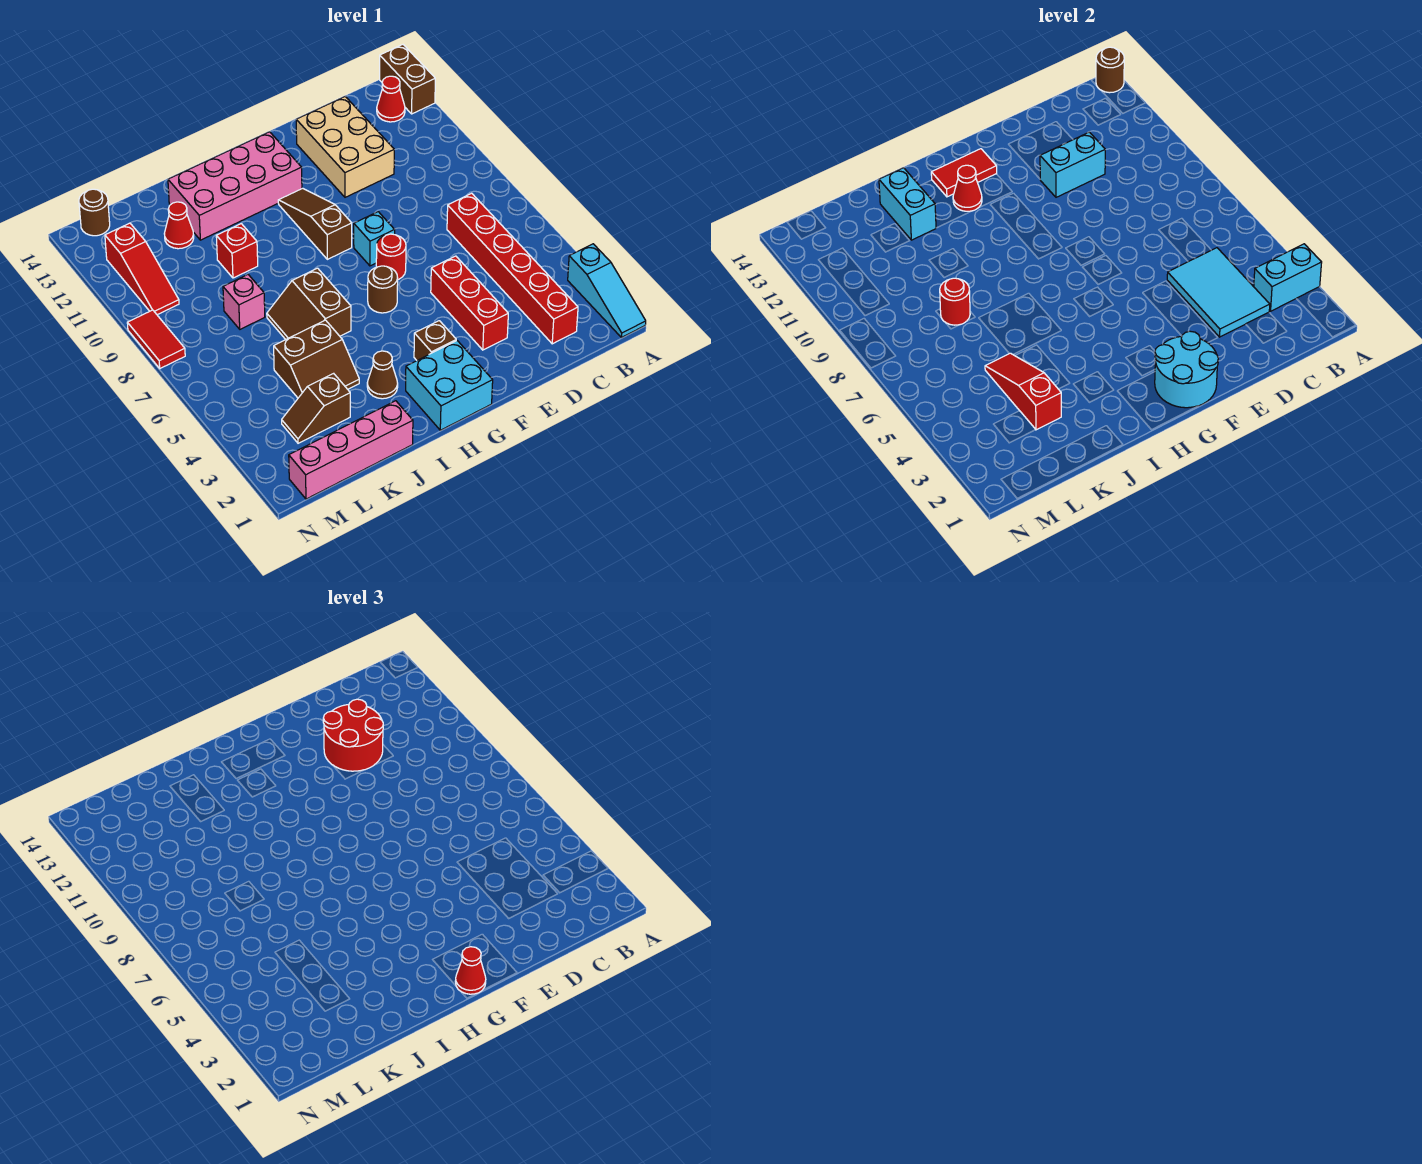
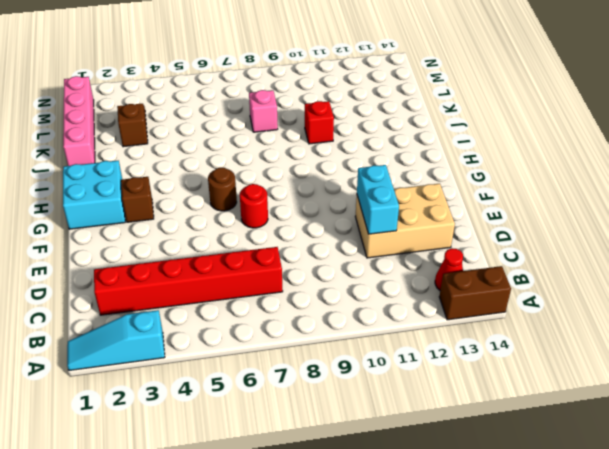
none -> red 1x3 brick [431,256,508,350]
none -> cyan 1x1 brick [354,212,395,266]
none -> brown 1x3 slope [278,188,352,259]
none -> pink 2x4 brick [168,132,302,240]

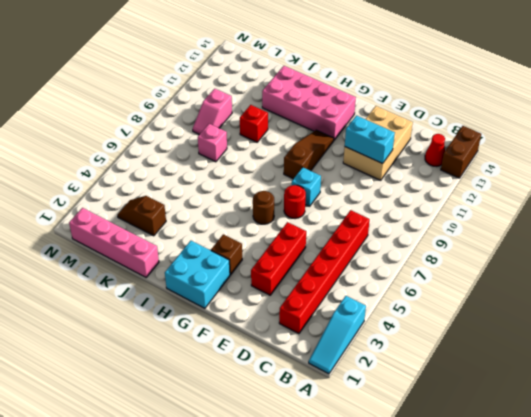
pink 1x2 slope [193,89,232,135] -> none
none -> brown 1x1 cone [367,351,398,399]
none -> brown 2x2 slope [267,268,351,339]
none -> brown 2x2 slope [274,320,359,398]
none -> red 1x1 cone [164,202,194,249]

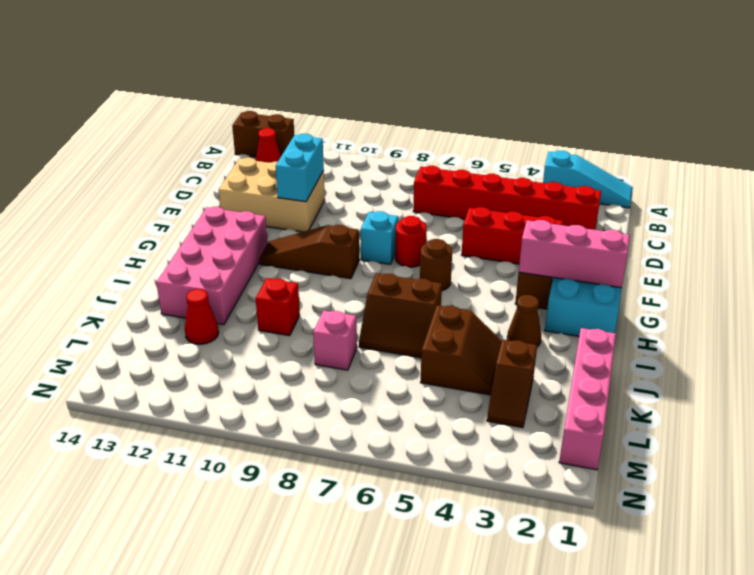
pink 1x3 brick [519,220,630,288] -> cyan 2x2 round brick [1155,331,1218,408]
none -> red 1x3 slope [105,223,179,315]
none -> brown 1x1 round brick [79,189,110,236]
none -> red 1x2 tile [127,310,185,368]
none -> cyan 1x2 brick [1254,244,1322,311]

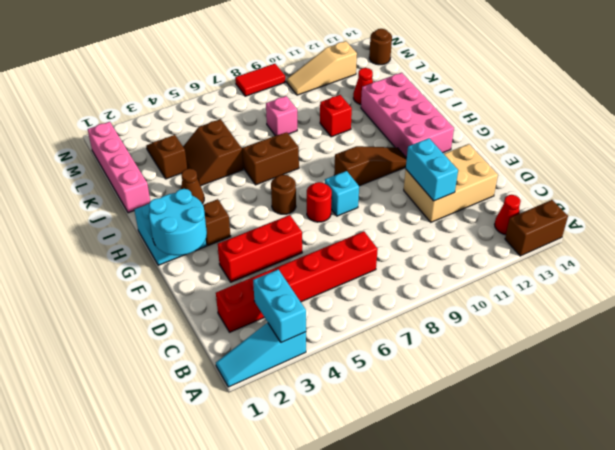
tan 1x3 slope [287,41,357,95] -> red 1x3 slope [105,223,179,315]
none -> brown 1x1 round brick [1096,47,1124,93]
none -> cyan 2x3 tile [1167,248,1270,337]
none -> red 1x2 tile [931,149,997,197]
none -> red 1x1 cone [953,165,982,211]

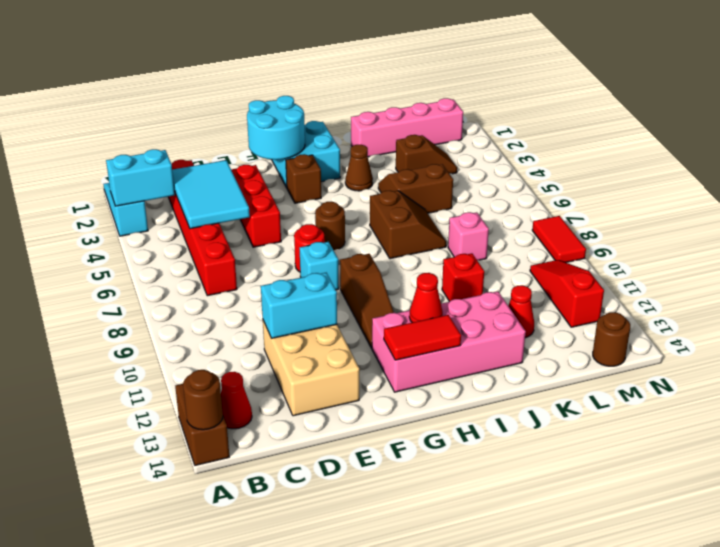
none -> cyan 1x2 brick [879,168,936,240]
none -> red 1x3 slope [985,353,1061,430]
none -> red 1x1 round brick [940,278,970,325]
none -> red 2x2 round brick [323,699,383,771]

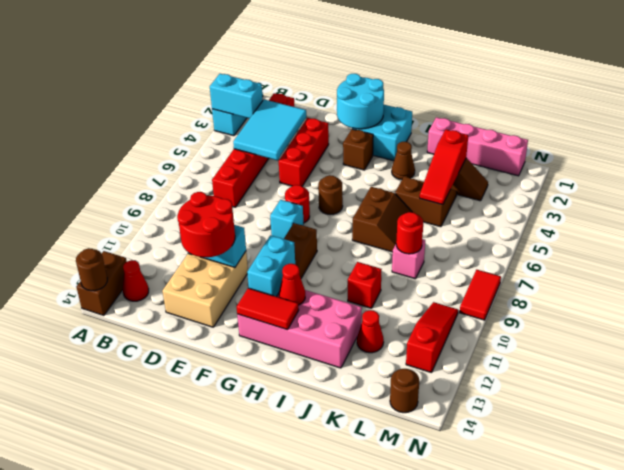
cyan 1x2 brick [247,235,295,297] -> cyan 1x2 brick moved to [879,168,936,240]
none -> red 1x1 cone [455,947,486,994]

